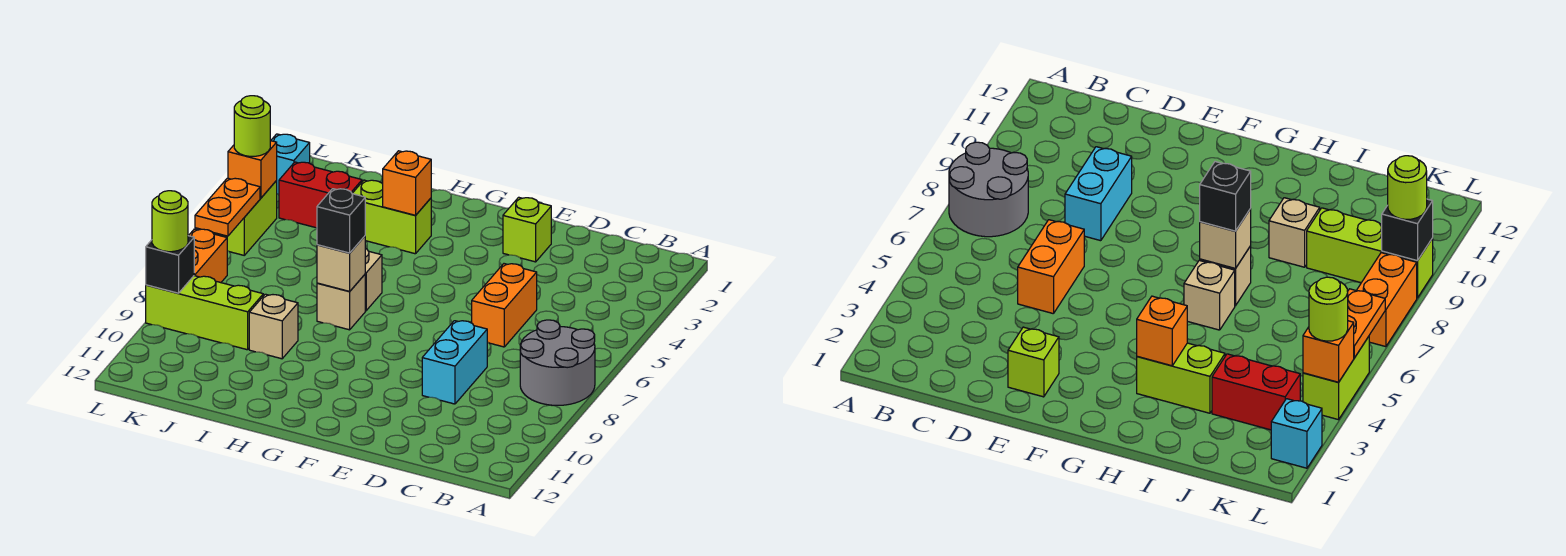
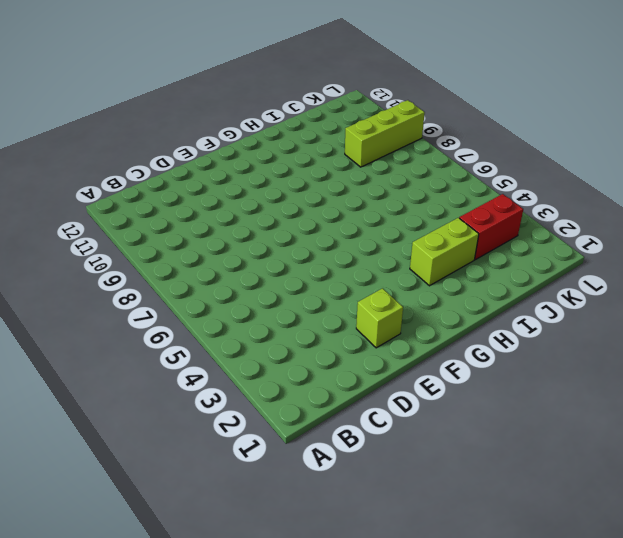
none -> grey 2x2 round brick [520,320,595,405]
none -> orange 1x2 brick [472,264,537,347]
none -> cyan 1x2 brick [422,321,487,404]

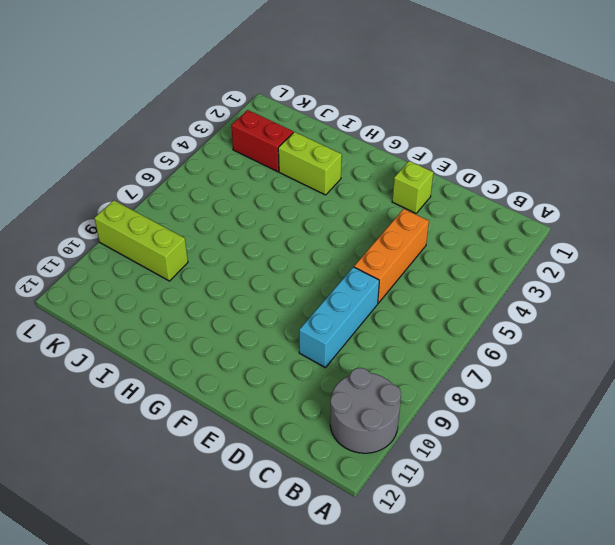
grey 2x2 round brick [330,368,401,453] -> grey 2x2 round brick moved to [520,320,595,405]
orange 1x3 brick [354,209,429,303] -> orange 1x2 brick [472,264,537,347]
cyan 1x3 brick [299,267,379,367] -> cyan 1x2 brick [422,321,487,404]
none -> tan 1x1 brick [365,248,382,311]
none -> tan 1x1 brick [317,275,365,330]
none -> tan 1x1 brick [249,294,298,359]

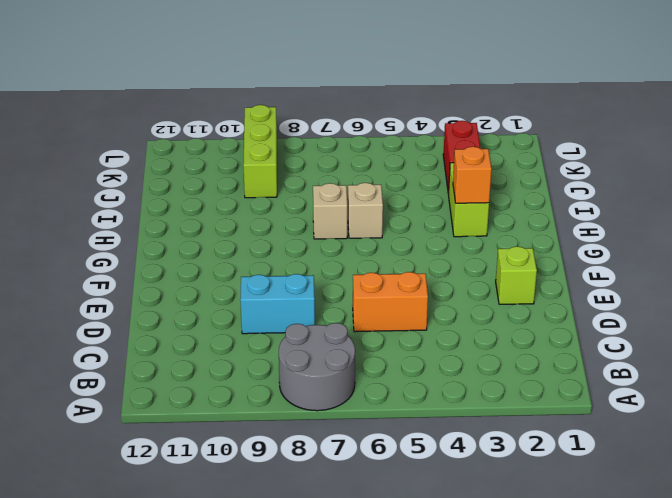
none -> tan 1x1 brick [249,294,298,359]
none -> cyan 1x1 brick [271,134,310,195]
none -> lime 1x2 brick [213,181,277,255]

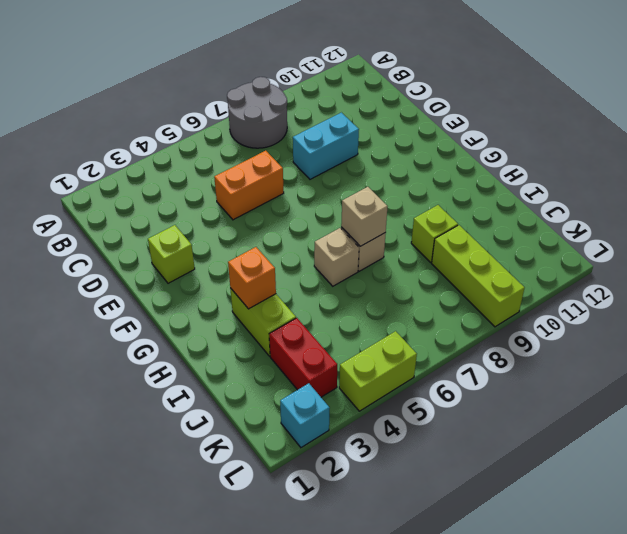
lime 1x1 brick [411,205,458,262] -> tan 1x1 brick [249,294,298,359]
none -> orange 1x2 brick [189,229,227,283]
none -> orange 1x1 brick [228,141,277,198]
none -> orange 1x2 plate [195,178,260,236]

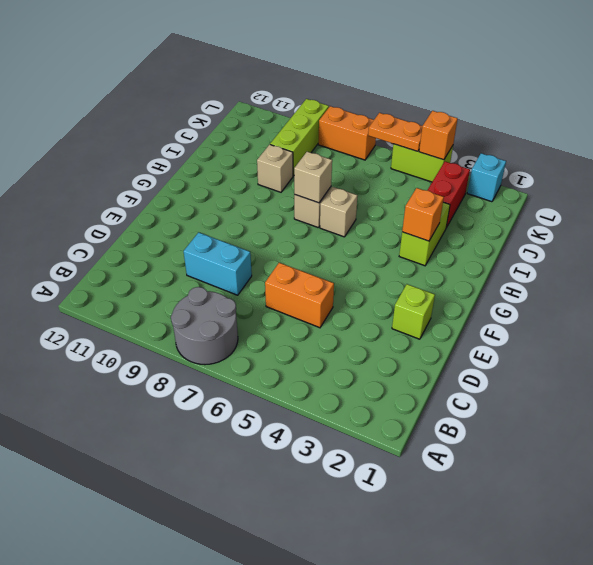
none -> black 1x1 brick [146,236,194,293]
none -> black 1x1 brick [317,189,365,253]
none -> lime 1x1 round brick [234,96,270,156]

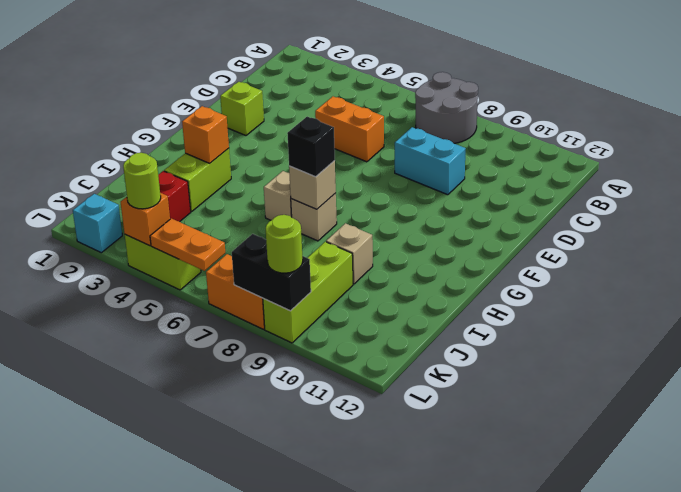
black 1x2 brick [232,234,311,311] -> black 1x1 brick [146,236,194,293]

